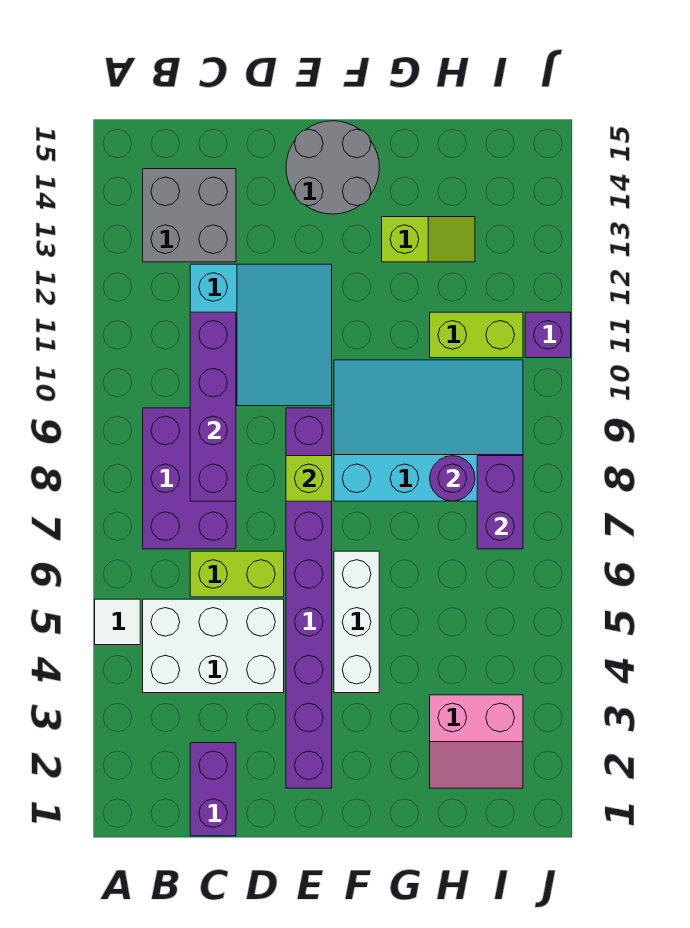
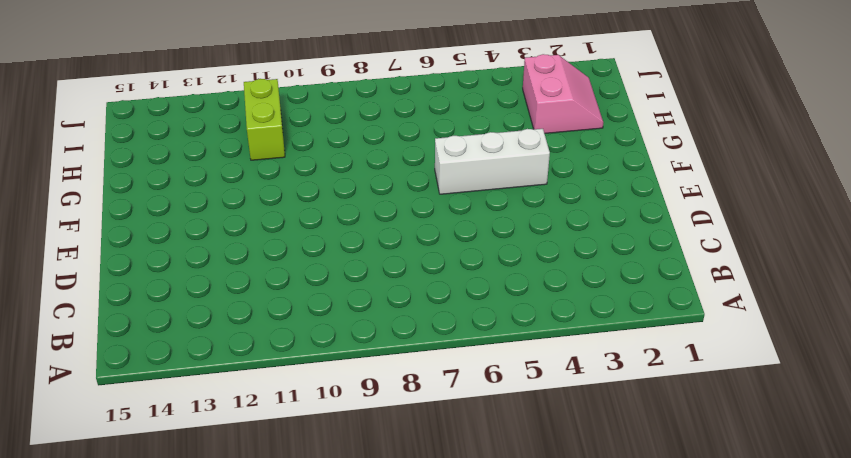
none -> white 1x1 tile [95,599,140,645]
none -> white 2x3 brick [143,599,284,693]
none -> purple 2x3 brick [143,408,236,549]

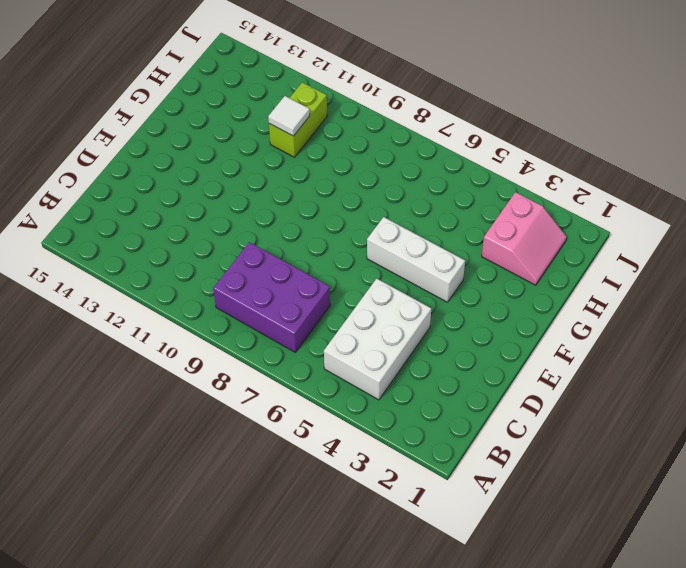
white 1x1 tile [268,96,310,136] -> white 1x1 tile moved to [95,599,140,645]
none -> grey 2x2 brick [143,169,236,262]
none -> purple 1x2 brick [190,743,236,836]
none -> lime 1x2 brick [190,551,284,597]

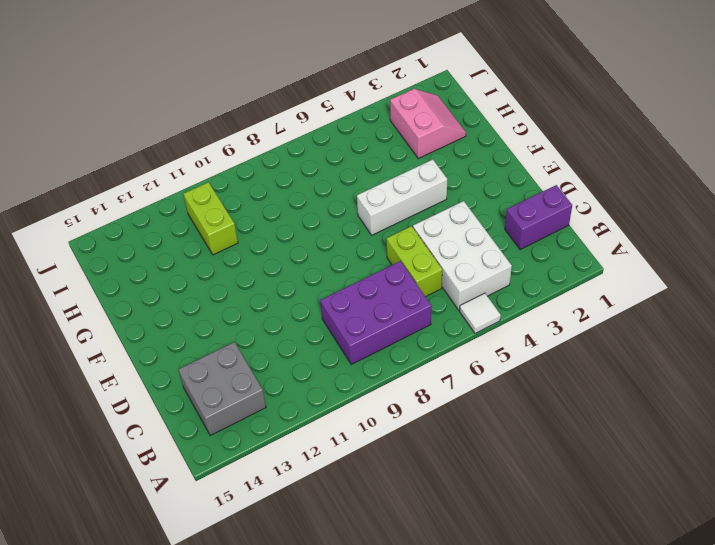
none -> cyan 3x3 slope [190,264,332,406]
none -> purple 1x8 brick [286,408,332,788]
none -> grey 2x2 round brick [286,121,379,214]

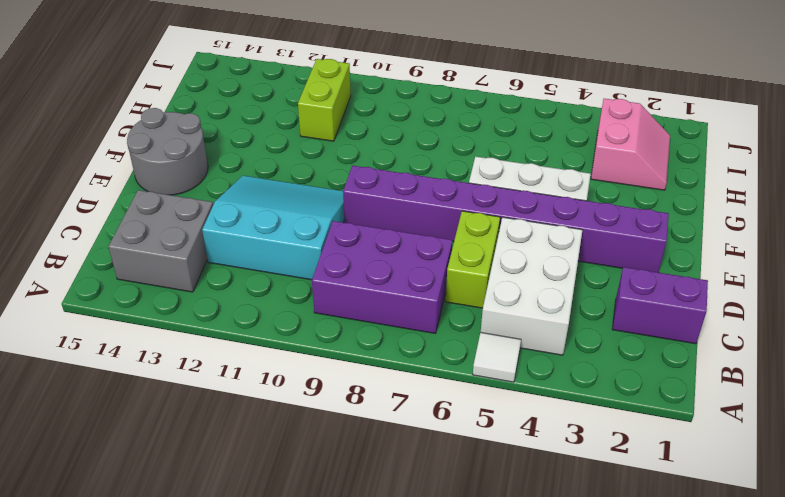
none -> cyan 3x4 slope [334,360,523,501]
none -> lime 1x2 slope [382,217,475,262]
none -> purple 1x1 brick [525,312,571,358]

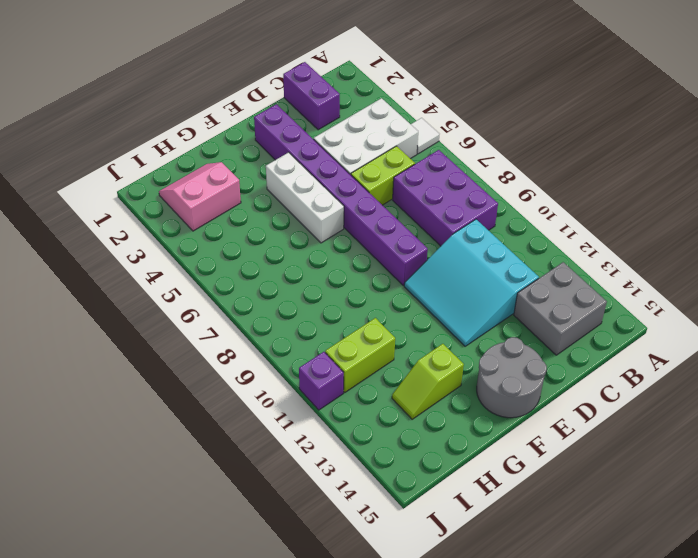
none -> cyan 3x4 slope [334,360,523,501]
none -> purple 1x4 brick [190,312,236,501]
none -> lime 1x1 brick [286,456,332,501]

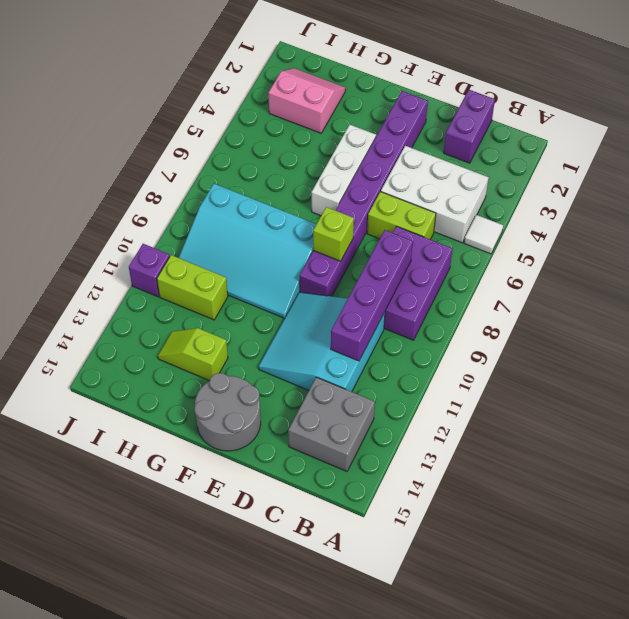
none -> purple 1x1 round brick [430,456,475,501]
none -> purple 1x2 brick [477,456,523,549]

